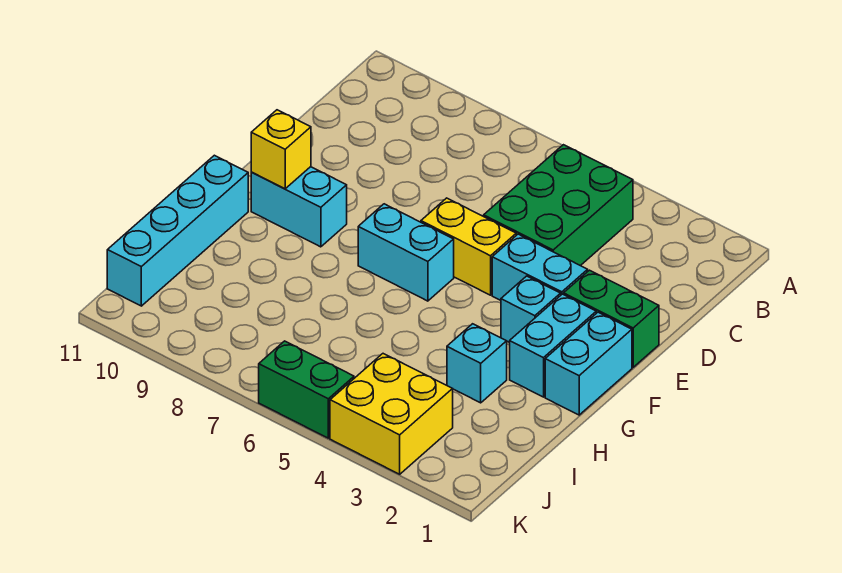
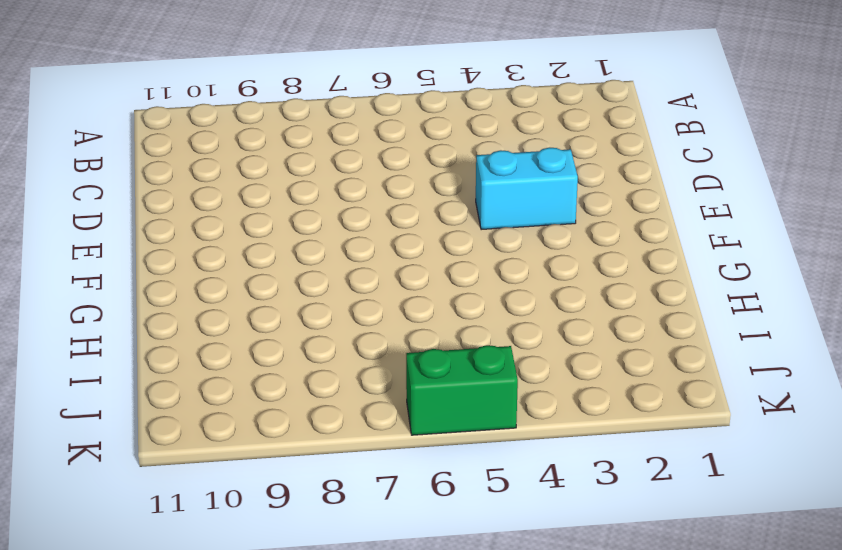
none -> green 2x3 brick [484,145,633,266]
none -> green 1x2 brick [564,270,659,367]
none -> yellow 1x2 brick [421,198,516,295]

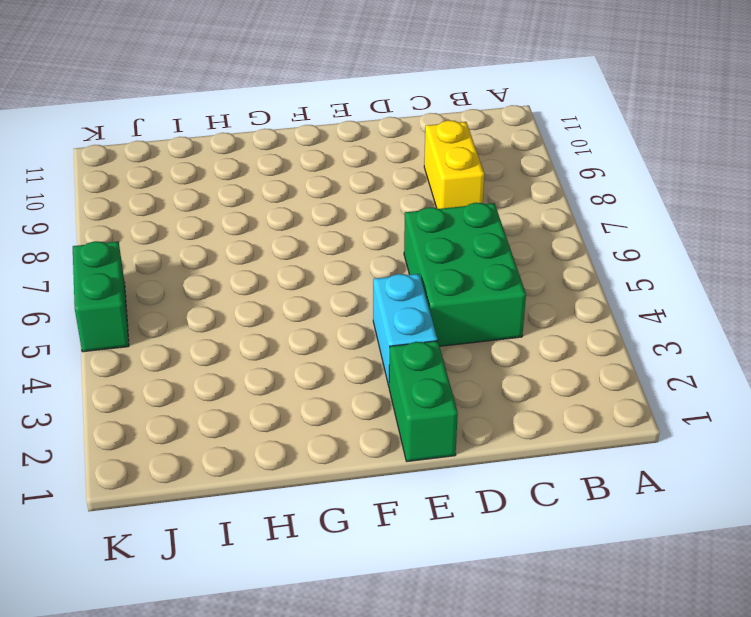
green 2x3 brick [404,203,526,346] -> green 2x3 brick turned to [484,145,633,266]
yellow 1x2 brick [424,120,484,209] -> yellow 1x2 brick moved to [421,198,516,295]
none -> cyan 1x2 brick [545,312,632,415]
none -> cyan 1x2 brick [510,294,596,397]
none -> cyan 1x1 brick [501,276,561,343]

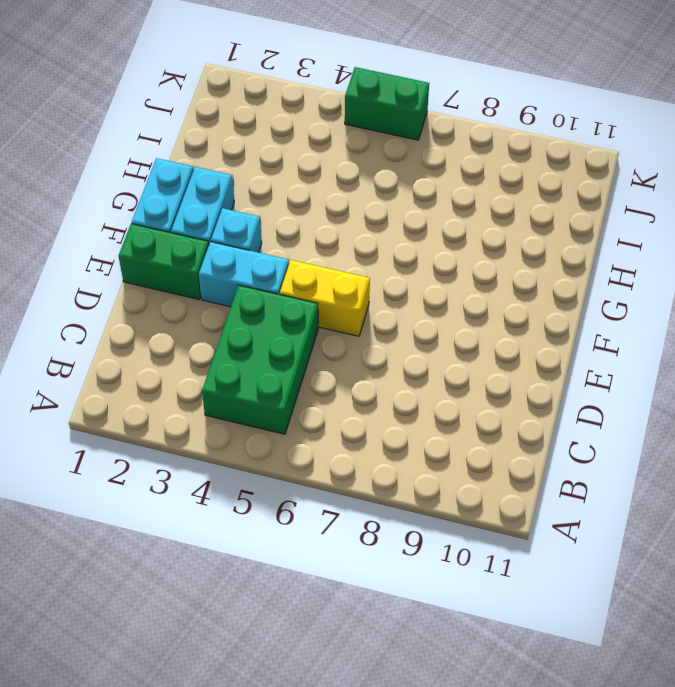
none -> cyan 1x2 brick [358,204,454,301]
none -> cyan 1x2 brick [251,167,347,247]
none -> cyan 1x4 brick [107,155,248,306]

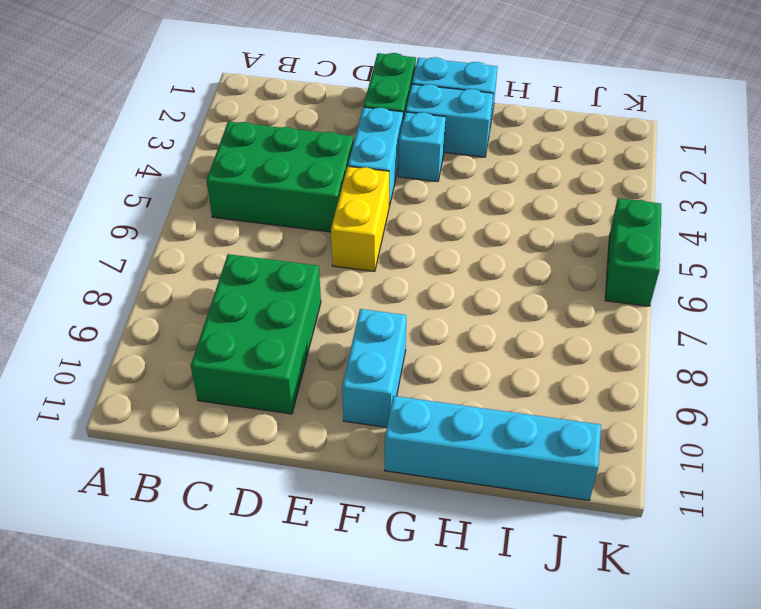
green 2x3 brick [191,254,321,414] -> none
none -> cyan 1x2 brick [358,204,454,301]
none -> cyan 1x1 brick [447,324,507,403]
none -> yellow 2x2 brick [330,354,453,474]

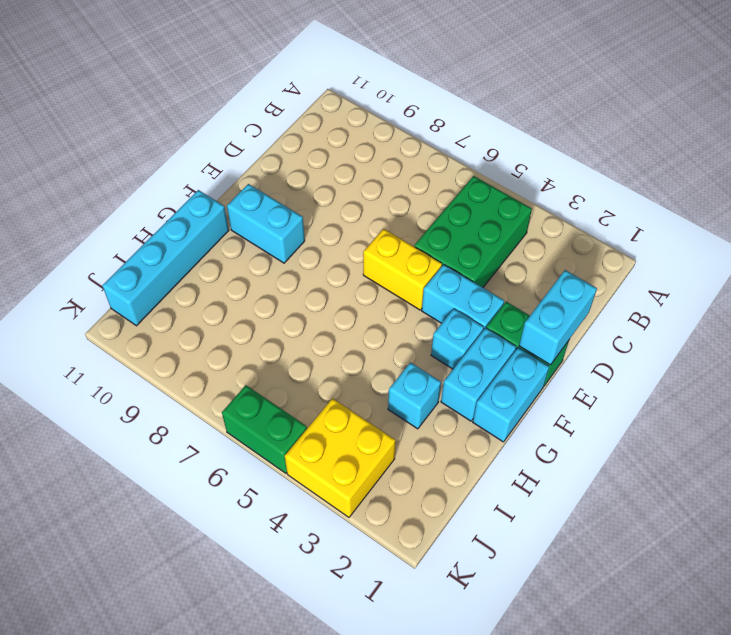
cyan 1x2 brick [519,270,597,365] -> cyan 1x2 brick turned to [358,204,454,301]
none -> yellow 1x1 brick [251,110,311,189]

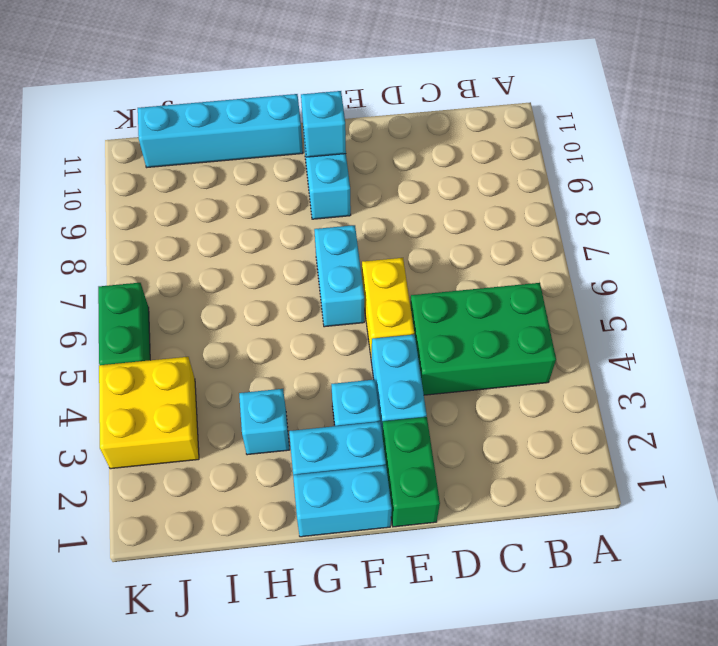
cyan 1x1 brick [301,91,346,157] -> yellow 1x1 brick [251,110,311,189]

